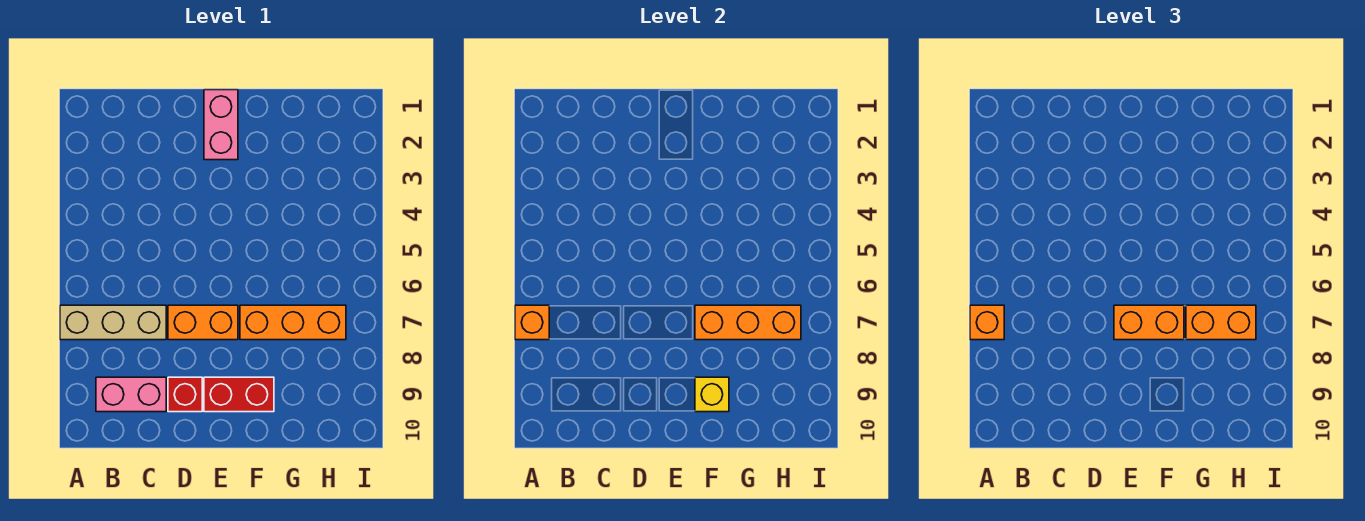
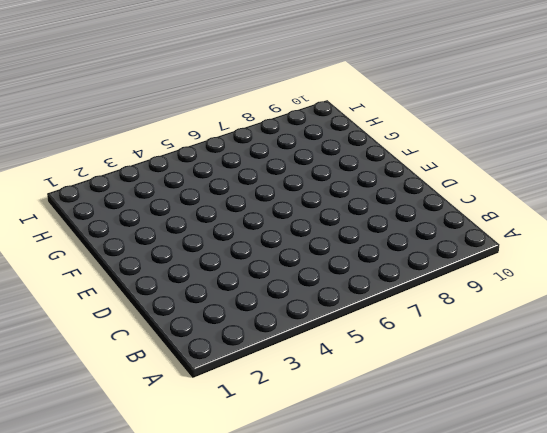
none -> tan 1x3 brick [60,305,166,340]
none -> pink 1x2 brick [96,377,166,412]
none -> orange 1x2 brick [168,305,238,340]

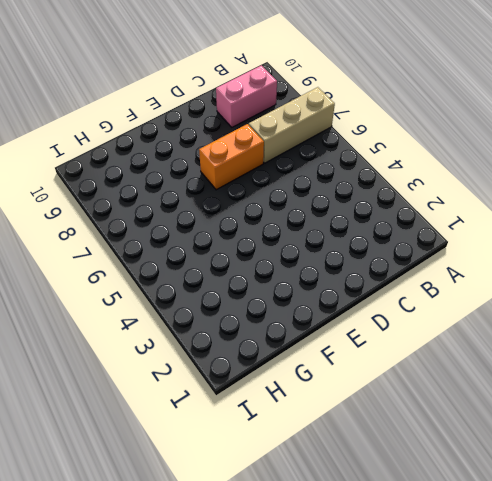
none -> red 1x1 brick [168,377,202,412]
none -> pink 1x2 brick [204,90,238,160]
none -> red 1x2 brick [204,377,274,412]

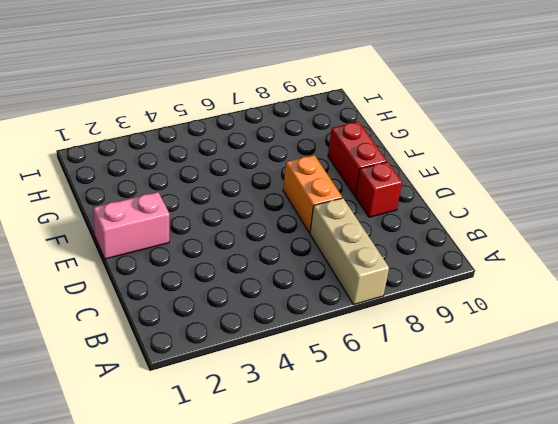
none -> pink 1x2 brick [96,377,166,412]
none -> orange 1x3 brick [240,305,346,340]
none -> orange 1x1 brick [515,305,549,340]

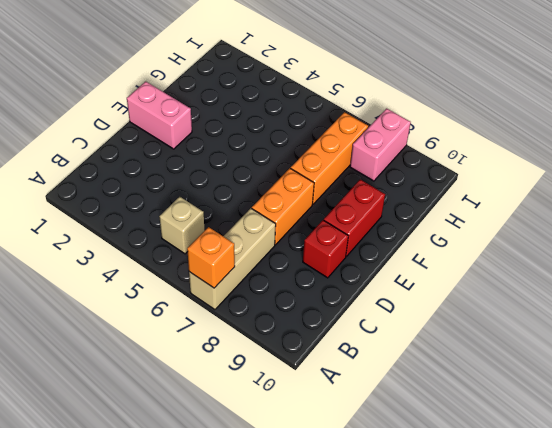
tan 1x1 brick [159,197,204,254] -> none
pink 1x2 brick [350,108,411,181] -> pink 1x2 brick moved to [96,377,166,412]
none -> orange 1x3 brick [695,305,801,340]
none -> yellow 1x1 brick [695,377,729,412]
none -> orange 1x1 brick [970,305,1004,340]

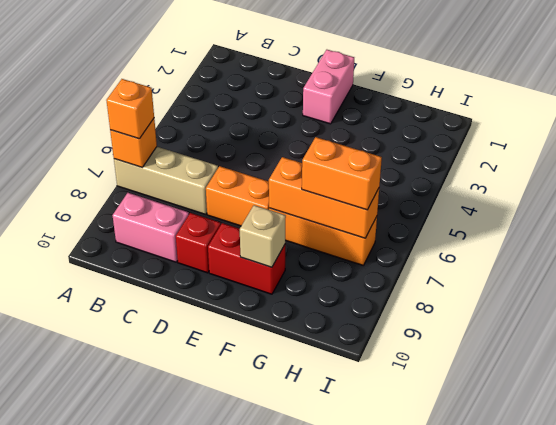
tan 1x1 brick [240,205,286,267] -> yellow 1x1 brick [695,377,729,412]
none -> orange 1x2 brick [1114,305,1184,340]

